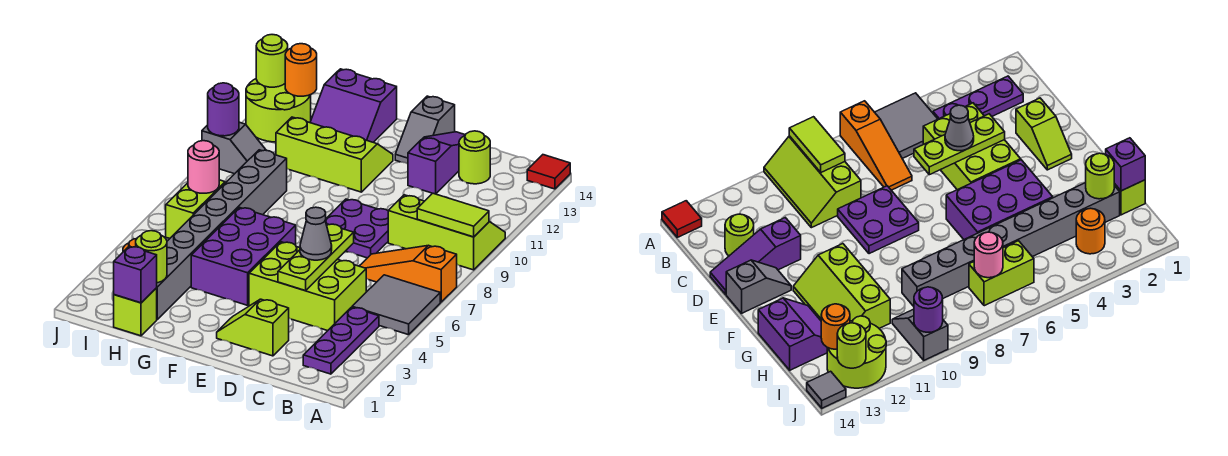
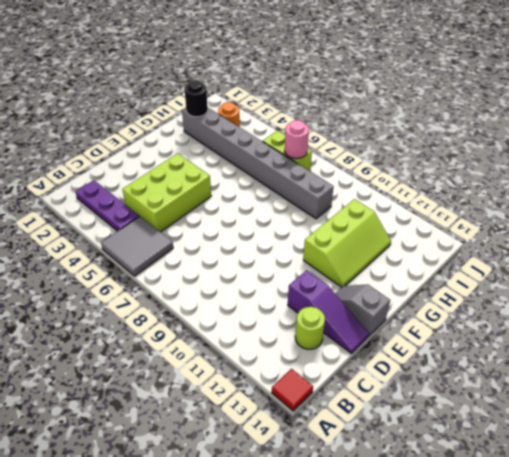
black 1x1 round brick [184,80,208,117] -> lime 1x1 round brick [136,231,167,283]
none -> orange 1x3 slope [360,245,457,302]
none -> lime 2x3 slope [388,195,505,270]
none -> lime 1x2 slope [217,299,289,356]
none -> purple 2x2 plate [325,199,388,258]

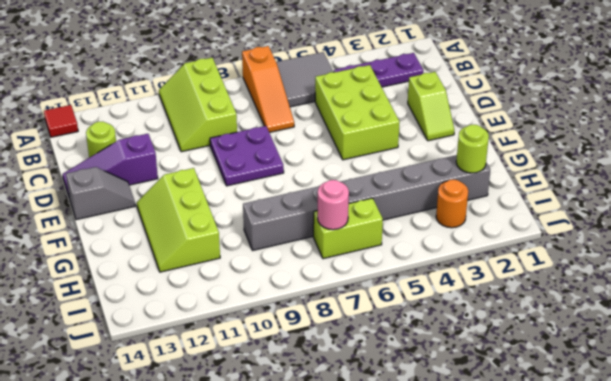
none -> purple 2x3 brick [191,207,296,305]
none -> purple 2x2 slope [310,69,397,142]
none -> lime 1x1 brick [114,288,157,336]
none -> grey 1x2 slope [202,122,266,174]

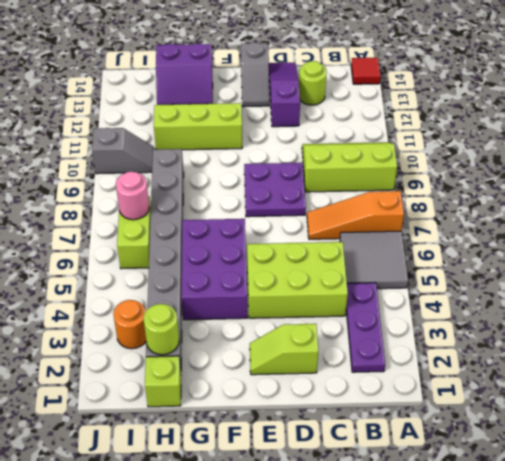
none -> lime 2x2 round brick [246,79,311,142]
none -> grey 1x1 tile [807,371,846,408]
none -> lime 1x2 tile [417,193,489,237]
none -> lime 1x3 plate [278,224,354,291]

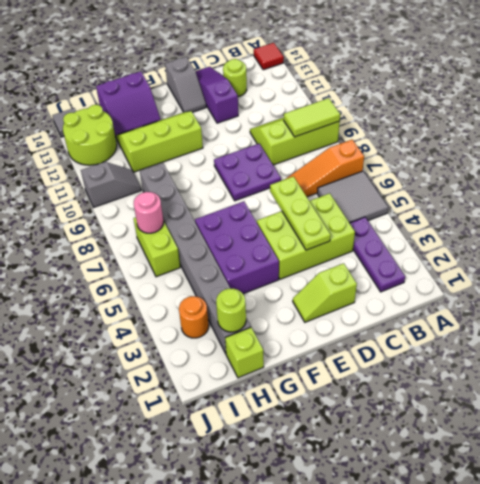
none -> purple 1x1 brick [114,246,157,303]
none -> orange 1x1 round brick [285,44,317,96]
none -> purple 1x1 round brick [208,83,239,136]
none -> lime 1x1 round brick [256,35,288,87]

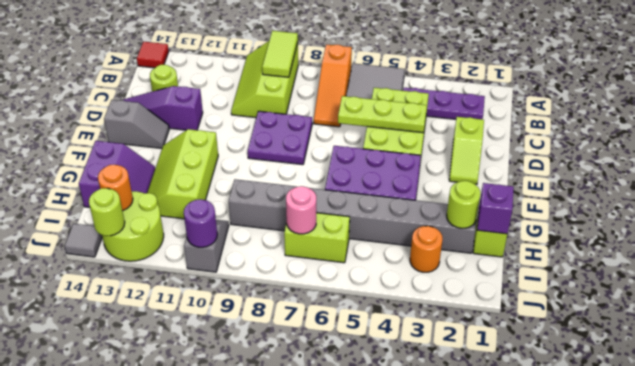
none -> grey 1x1 cone [300,207,332,260]

